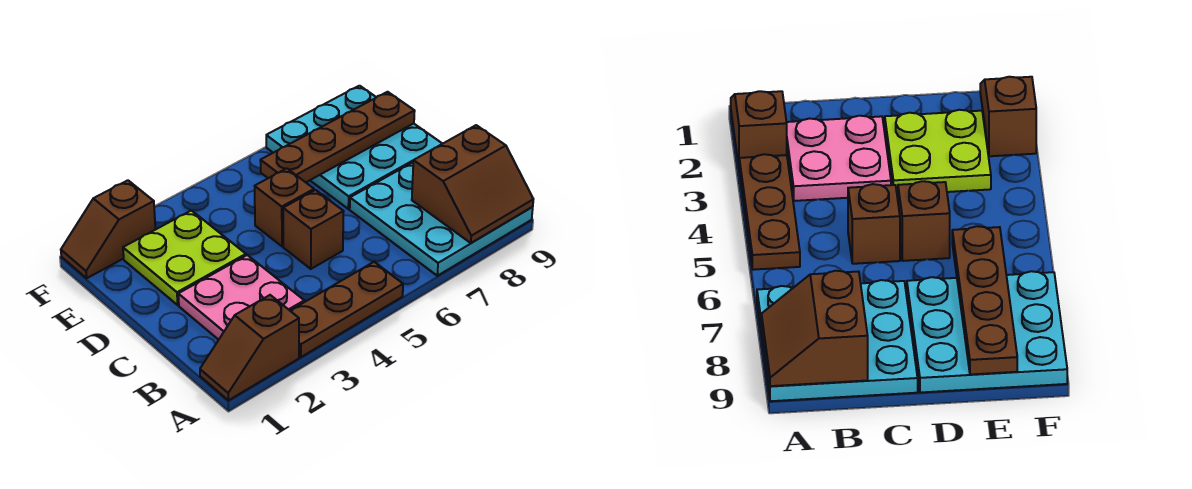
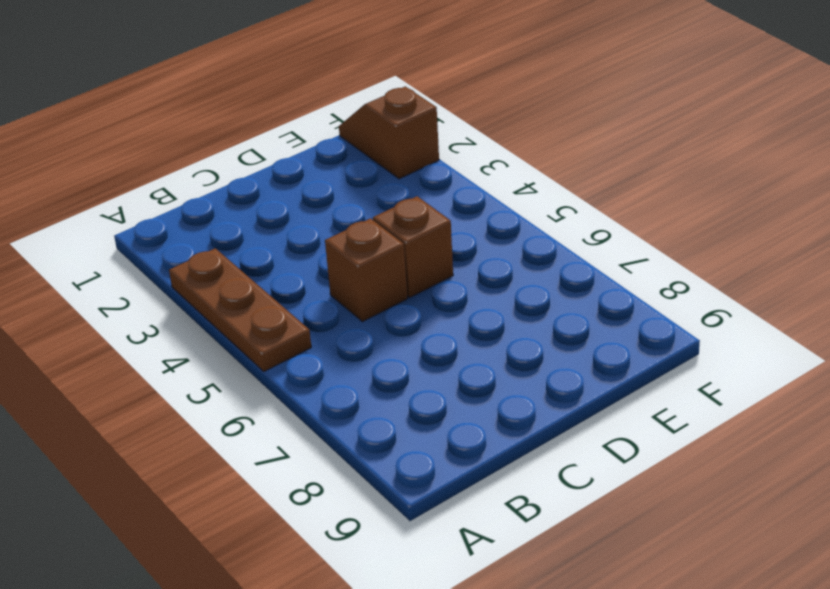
none -> brown 1x2 slope [200,295,299,400]
none -> cyan 3x3 plate [350,162,533,276]

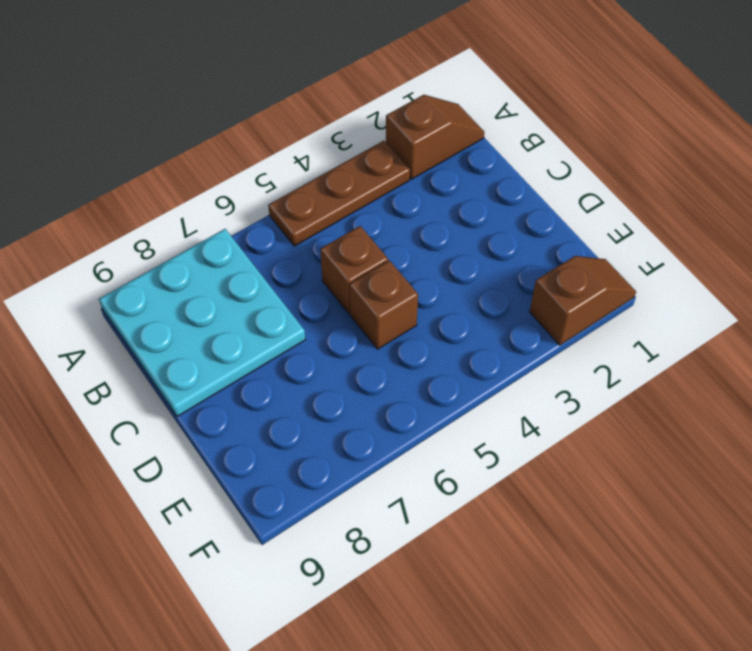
none -> pink 2x2 plate [178,255,304,340]
none -> lime 2x2 plate [123,210,246,305]

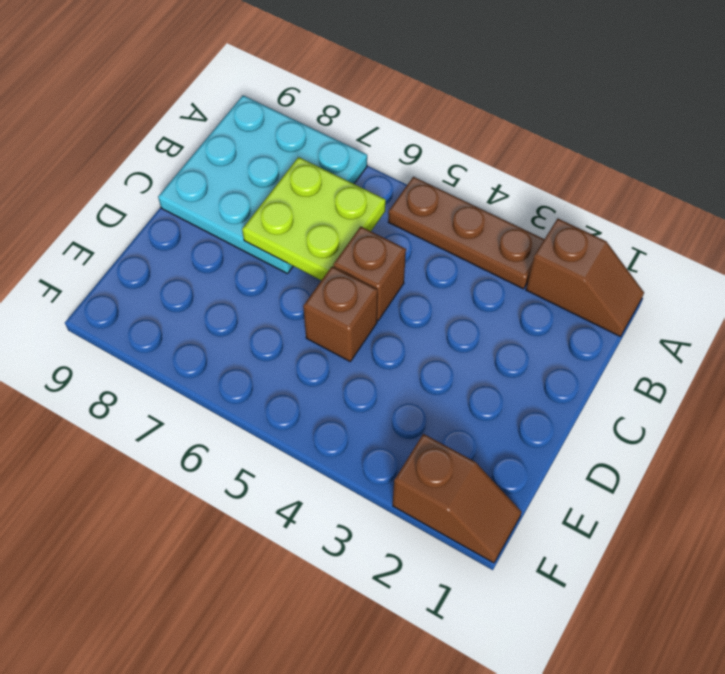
lime 2x2 plate [242,157,386,280] -> lime 2x2 plate moved to [123,210,246,305]
none -> pink 2x2 plate [178,255,304,340]
none -> cyan 3x3 plate [266,86,442,209]

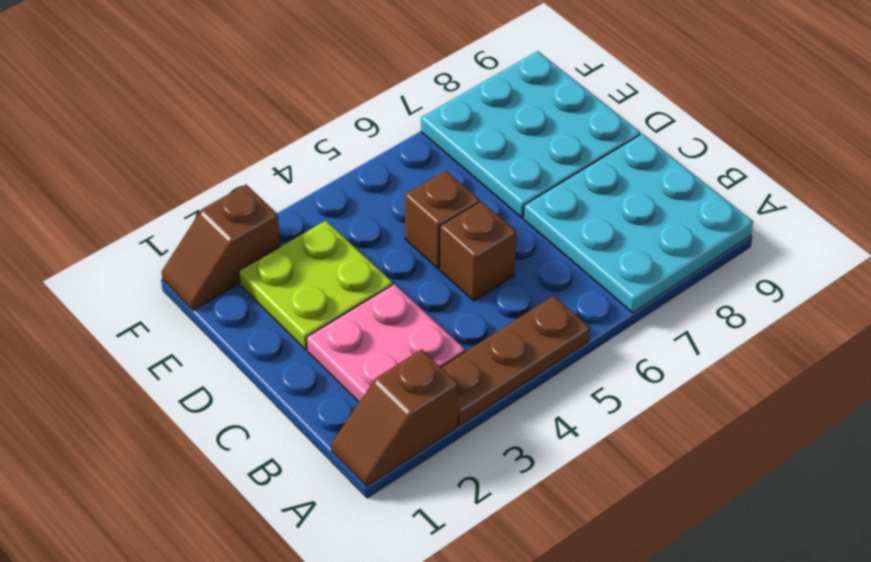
none -> brown 2x2 slope [412,125,533,243]
none -> brown 1x4 plate [260,92,415,182]

